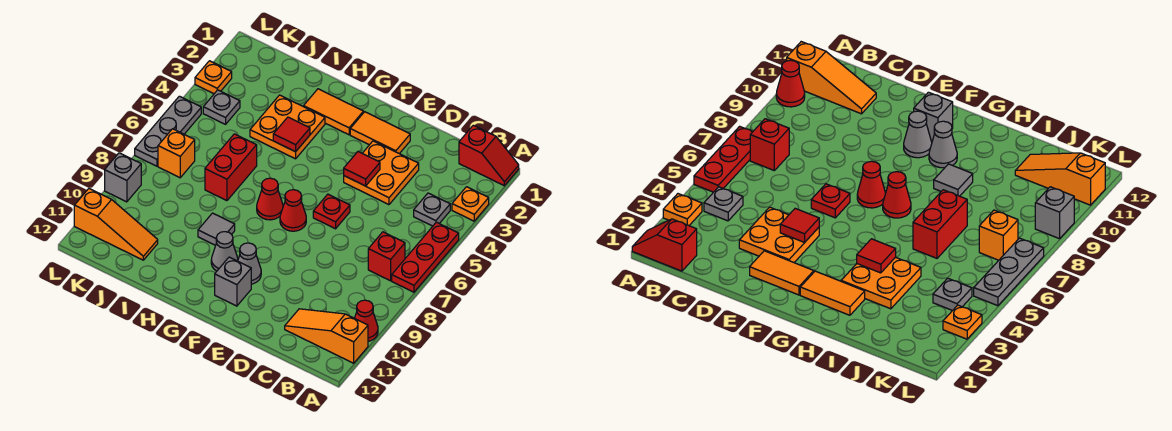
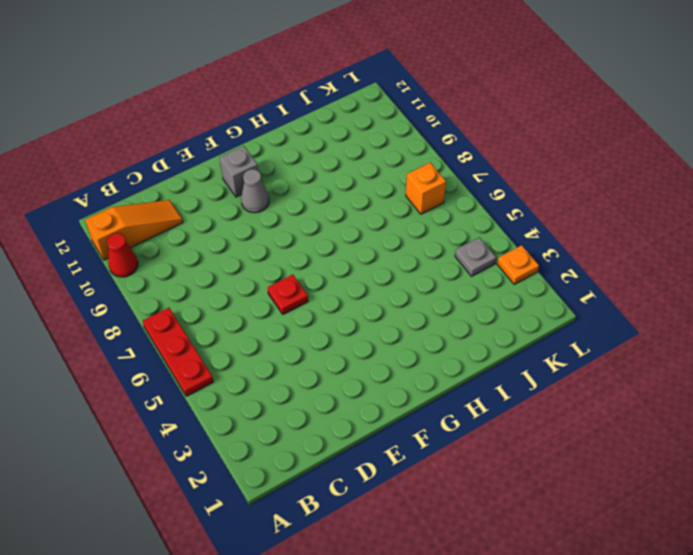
none -> red 1x2 slope [459,125,519,186]
none -> orange 1x1 plate [452,187,489,221]
none -> grey 1x1 plate [414,193,450,226]

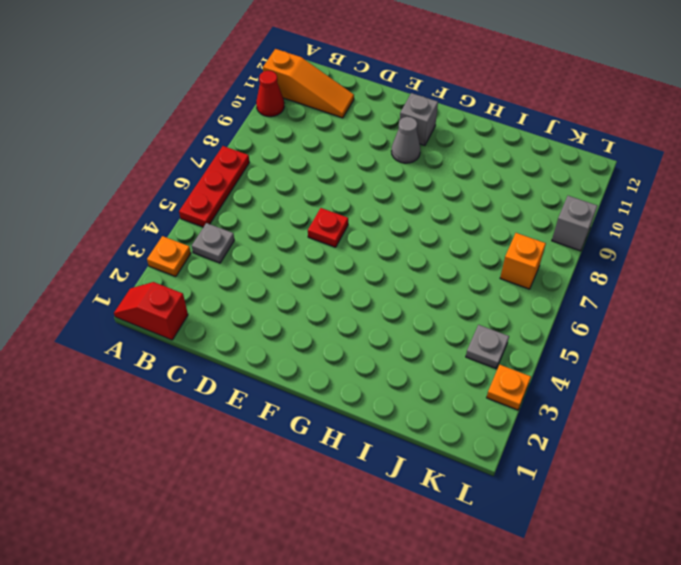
none -> red 1x1 brick [368,232,405,281]
none -> orange 2x2 plate [344,141,419,205]
none -> orange 1x2 tile [350,112,410,154]

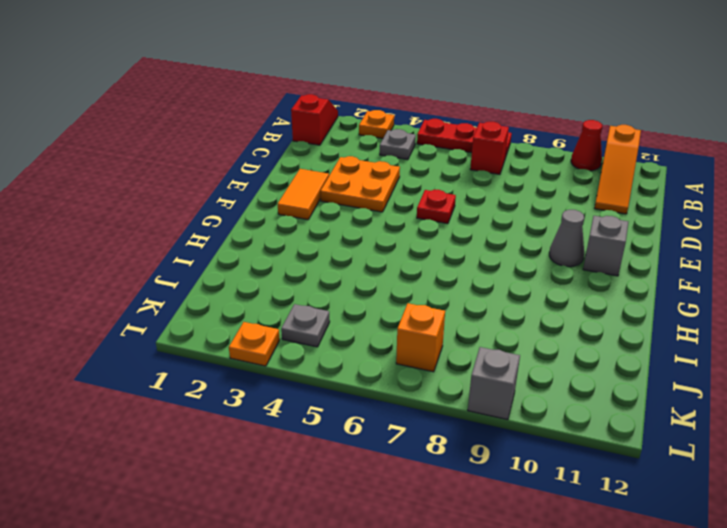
none -> red 1x1 cone [280,190,306,231]
none -> orange 1x2 tile [304,89,364,135]
none -> red 1x1 cone [257,178,283,220]

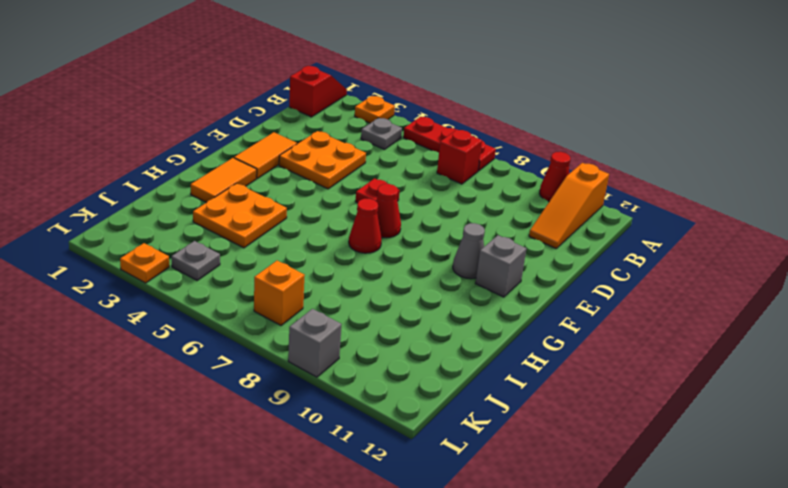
none -> grey 1x1 cone [211,232,238,271]
none -> grey 1x1 tile [198,213,235,245]
none -> red 1x2 brick [205,134,257,201]

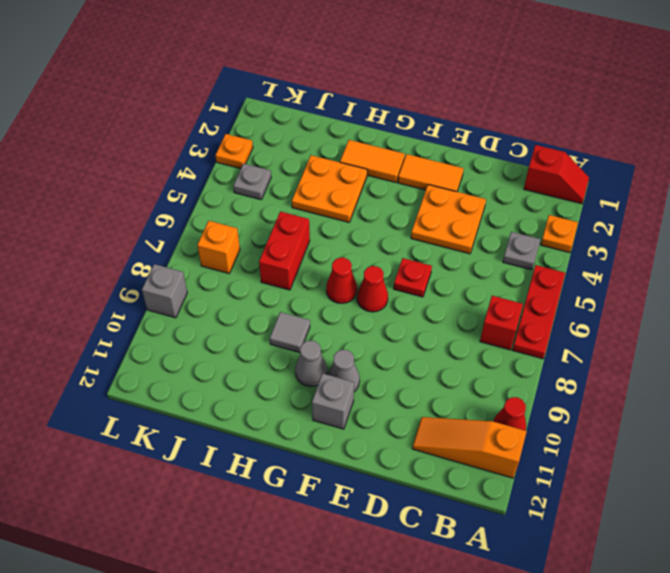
none -> orange 1x3 slope [74,189,158,260]
none -> grey 1x3 plate [135,96,201,166]
none -> red 1x1 tile [344,151,380,186]

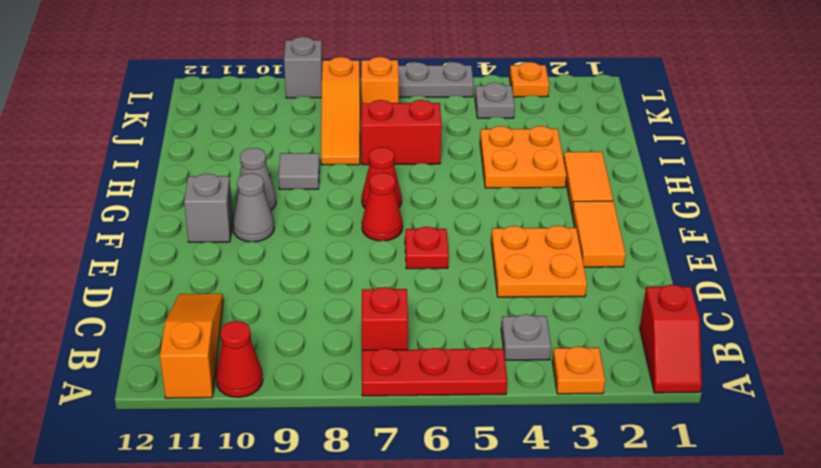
orange 1x3 slope [321,57,360,165] -> orange 1x3 slope moved to [74,189,158,260]
none -> red 1x1 tile [344,151,380,186]
none -> red 1x1 tile [273,117,310,152]

